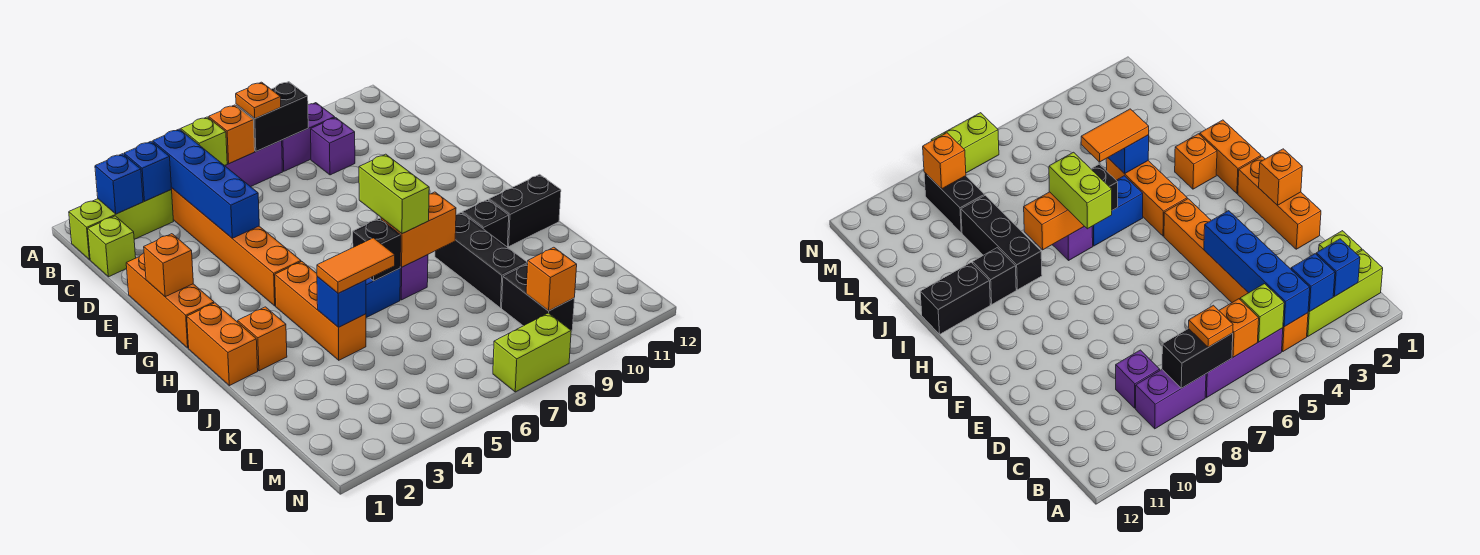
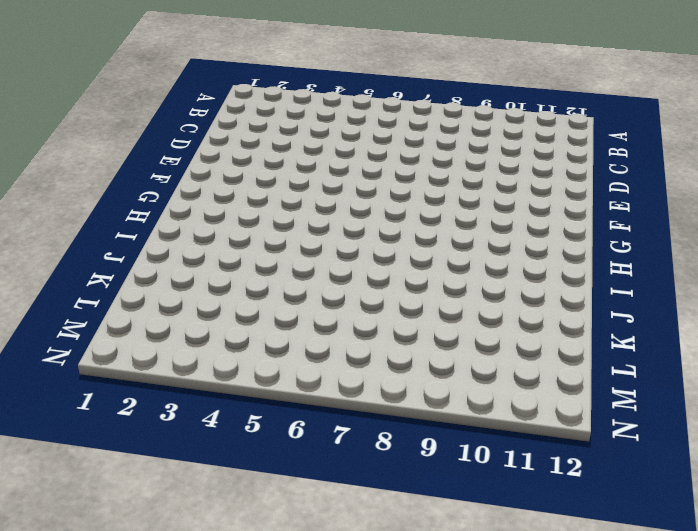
none -> lime 1x3 brick [69,190,174,260]
none -> orange 1x6 brick [171,188,301,306]
none -> purple 1x3 brick [225,141,283,187]
none -> purple 1x2 brick [281,103,335,171]

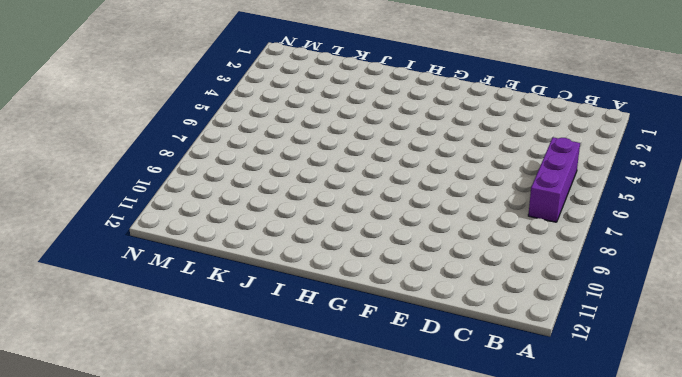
none -> lime 1x3 brick [69,190,174,260]
none -> orange 1x6 brick [171,188,301,306]
none -> purple 1x2 brick [281,103,335,171]
none -> lime 1x1 brick [88,216,136,277]

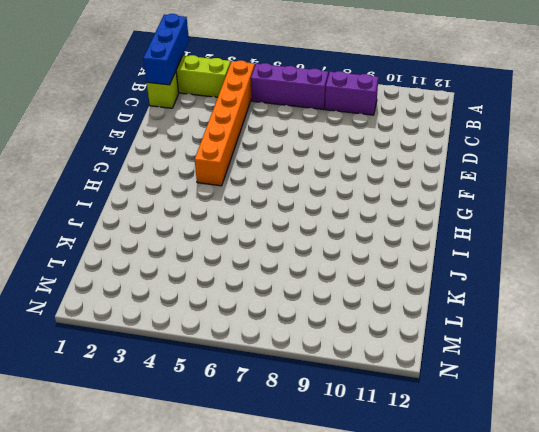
blue 1x3 brick [143,14,189,85] -> none
none -> purple 1x1 brick [311,118,355,175]
none -> orange 1x3 brick [126,253,214,348]
none -> orange 1x2 brick [187,303,258,386]
none -> orange 1x3 brick [275,262,366,360]

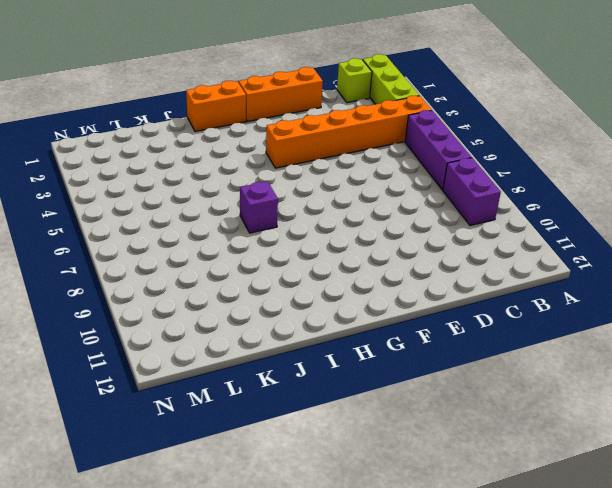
none -> purple 1x1 brick [311,118,355,175]
none -> orange 1x3 brick [275,262,366,360]
none -> orange 1x1 brick [238,307,287,371]
none -> blue 1x2 brick [366,269,400,318]

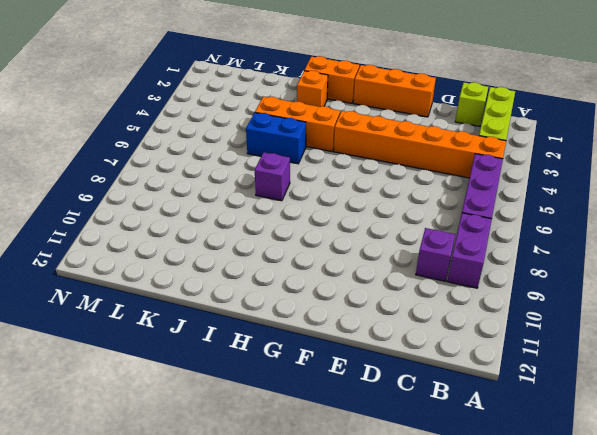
blue 1x2 brick [246,113,306,164] -> blue 1x2 brick turned to [366,269,400,318]
none -> black 1x3 brick [435,213,528,308]
none -> black 1x1 brick [462,200,509,247]
none -> black 1x2 brick [489,174,561,246]
none -> black 1x2 brick [502,264,574,331]

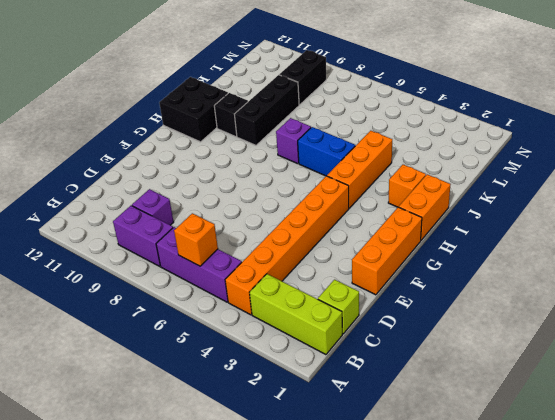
black 2x2 brick [159,77,228,142] -> black 1x2 brick [489,174,561,246]
none -> lime 1x2 brick [493,313,571,392]
none -> blue 1x1 brick [95,154,143,214]
none -> blue 1x1 brick [124,142,172,201]
none -> blue 1x4 brick [153,129,259,238]

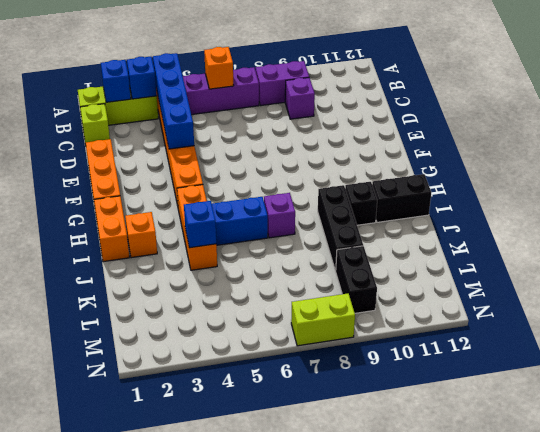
none -> lime 1x1 brick [181,117,227,166]
none -> black 1x2 brick [236,82,308,151]
none -> orange 1x1 brick [144,234,193,297]
none -> black 1x1 brick [353,218,401,281]

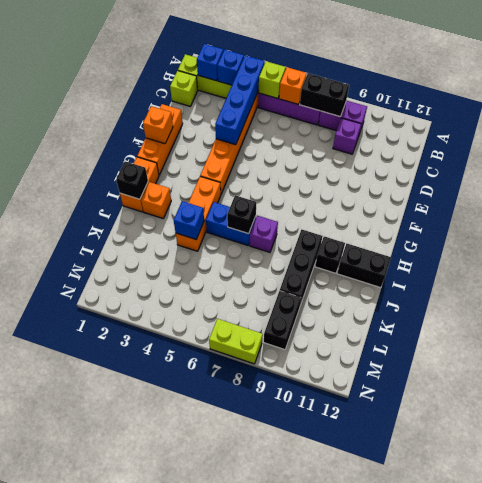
black 1x1 brick [116,161,148,199] -> none
none -> orange 1x2 brick [381,192,456,267]
none -> orange 1x1 brick [526,247,577,311]
none -> orange 1x1 plate [236,82,281,119]
none -> lime 1x2 brick [359,154,429,234]

